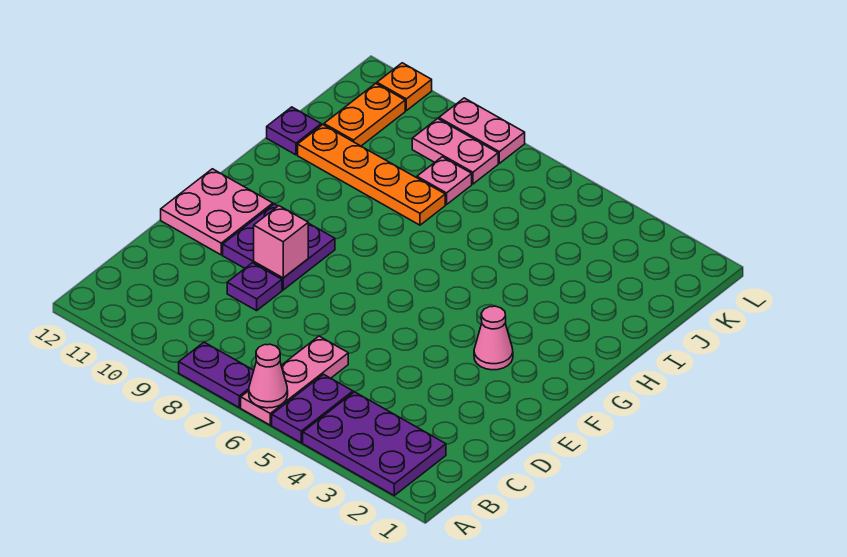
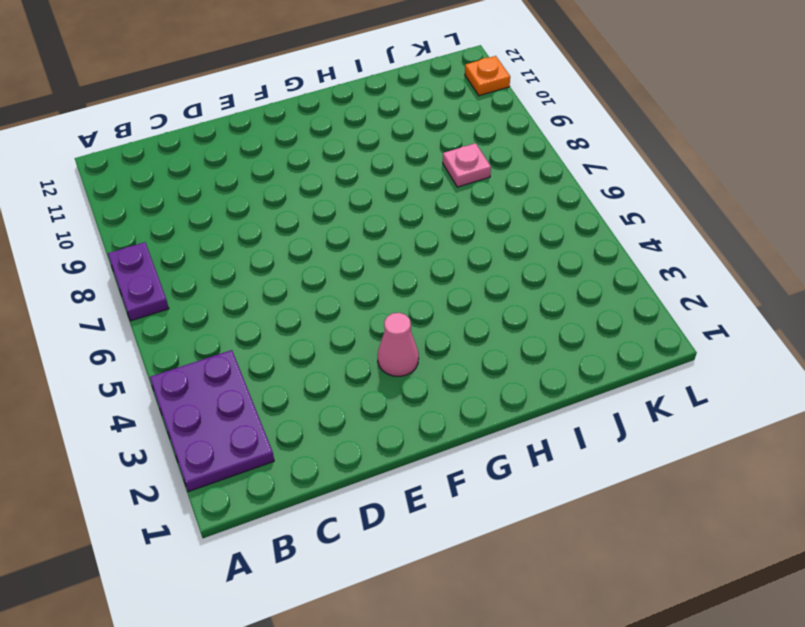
none -> purple 1x2 plate [272,374,353,443]
none -> pink 1x3 plate [241,336,348,425]
none -> purple 1x1 plate [227,263,282,311]

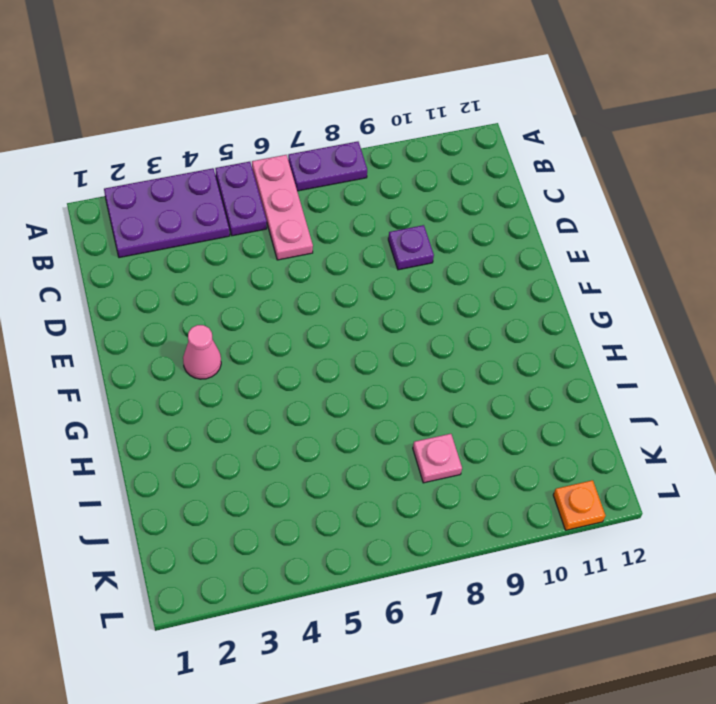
none -> purple 2x2 plate [223,204,335,290]
none -> pink 2x2 plate [161,169,273,255]
none -> orange 1x4 plate [298,125,445,225]

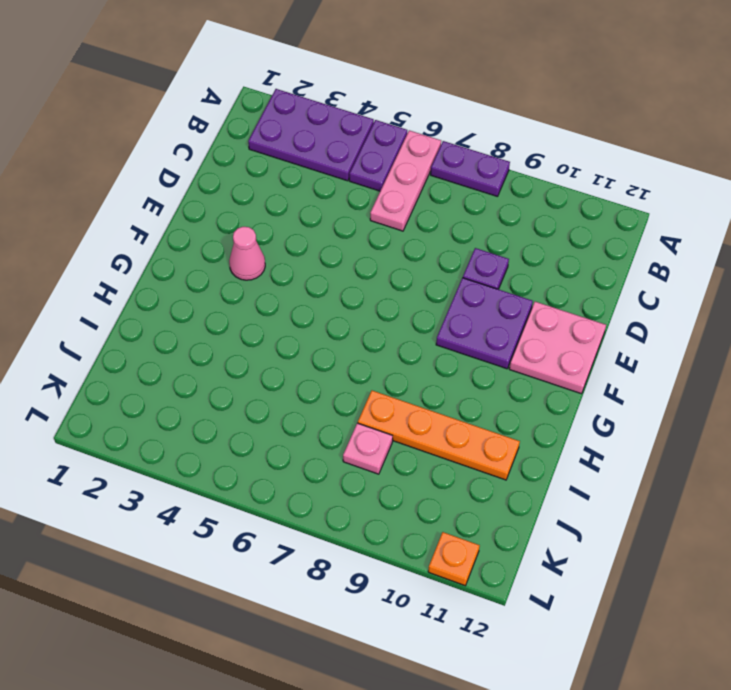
none -> purple 1x1 plate [267,107,321,155]
none -> orange 1x2 plate [324,83,405,146]
none -> pink 1x2 plate [412,119,498,184]

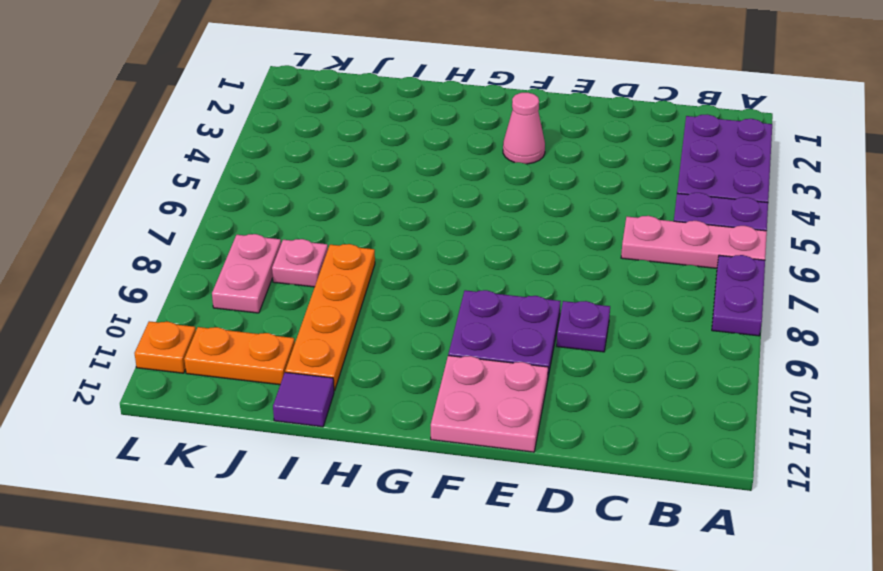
purple 1x1 tile [273,372,334,427] -> purple 1x1 plate [267,107,321,155]
none -> pink 1x2 plate [439,98,525,163]
none -> pink 1x1 cone [249,344,288,408]
none -> pink 1x1 brick [254,206,308,278]

